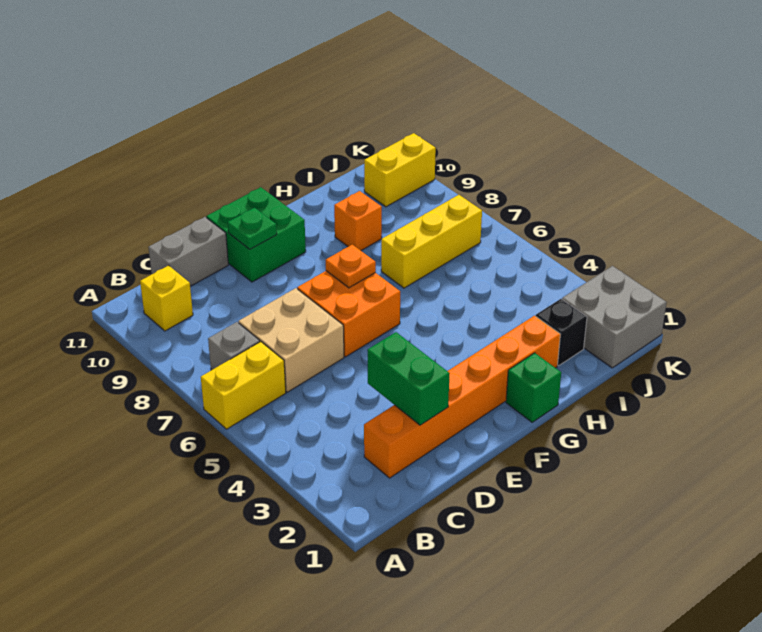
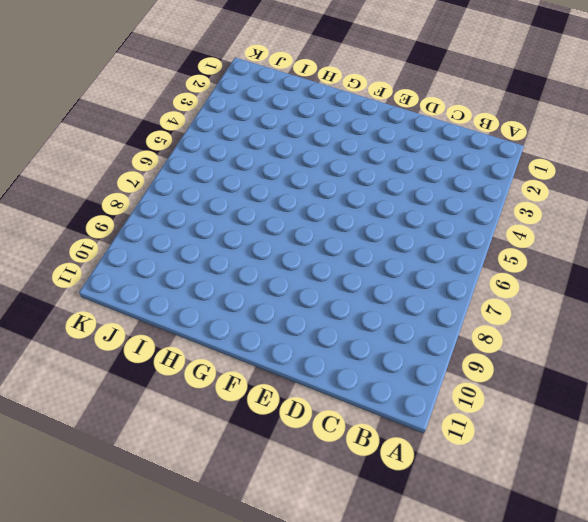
none -> yellow 1x2 brick [201,342,286,429]
none -> grey 1x1 brick [208,322,260,370]
none -> yellow 1x1 brick [140,266,193,331]

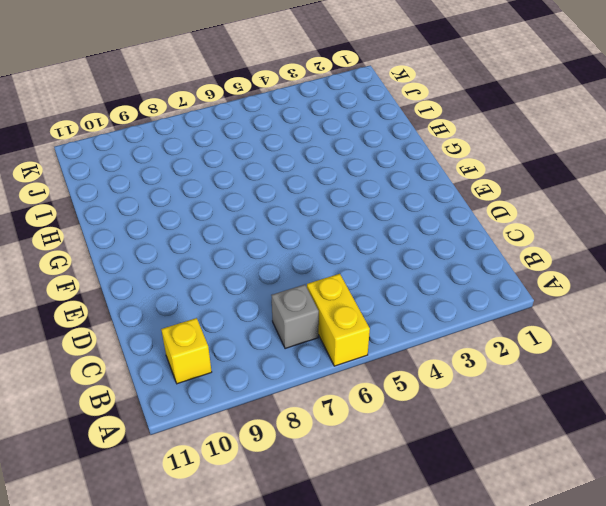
none -> orange 1x6 brick [364,316,560,478]
none -> tan 2x2 brick [238,288,344,392]
none -> grey 1x2 brick [148,217,228,286]

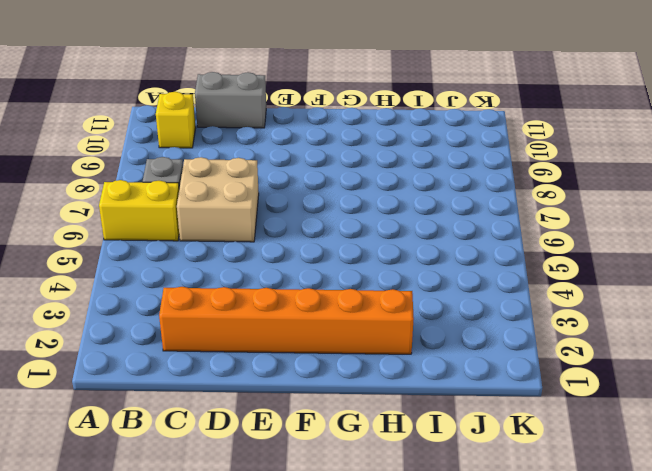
none -> orange 2x2 brick [297,271,400,357]
none -> green 2x2 brick [206,187,306,282]
none -> green 1x1 brick [506,353,561,422]

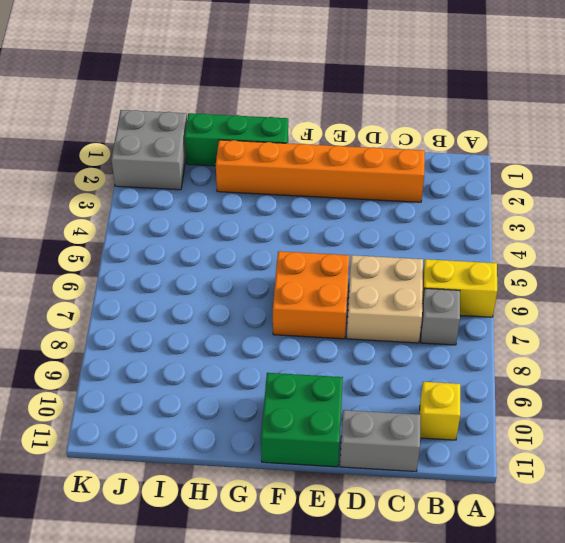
green 1x3 brick [185,113,288,166] -> green 1x1 brick [506,353,561,422]
none -> yellow 1x3 brick [381,195,482,288]
none -> orange 1x1 brick [334,191,382,250]
none -> black 1x1 brick [536,299,587,366]

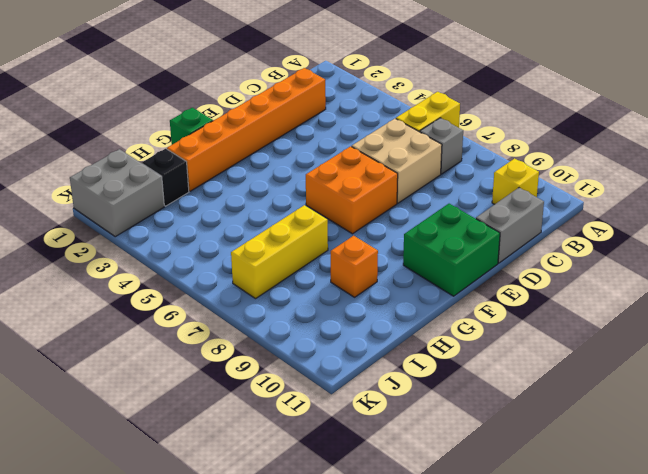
none -> yellow 1x2 brick [364,133,436,207]
none -> green 1x2 brick [368,332,450,425]
none -> green 1x1 plate [228,208,277,249]

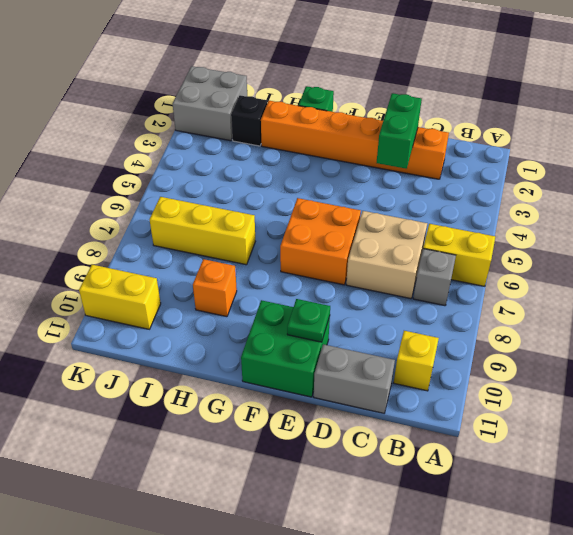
none -> orange 1x1 plate [326,245,376,288]

